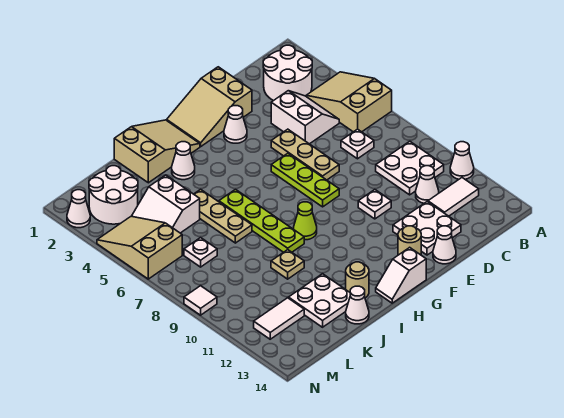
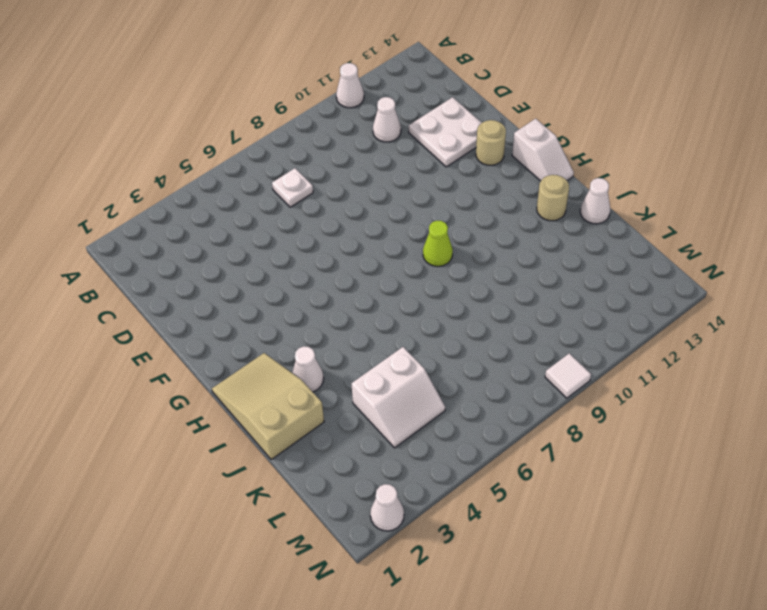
none -> tan 2x3 slope [306,72,392,132]
none -> white 2x2 round brick [263,45,312,101]
none -> white 2x2 plate [376,141,444,195]
none -> white 1x2 tile [428,178,479,216]

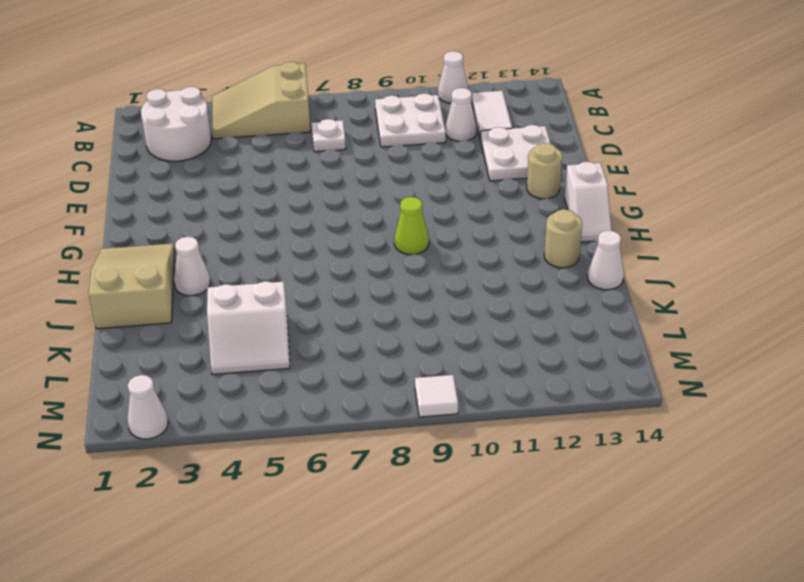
none -> white 2x2 slope [271,91,339,144]
none -> tan 2x3 slope [167,67,252,147]
none -> tan 1x3 plate [271,129,339,180]
none -> white 1x1 plate [358,190,391,219]

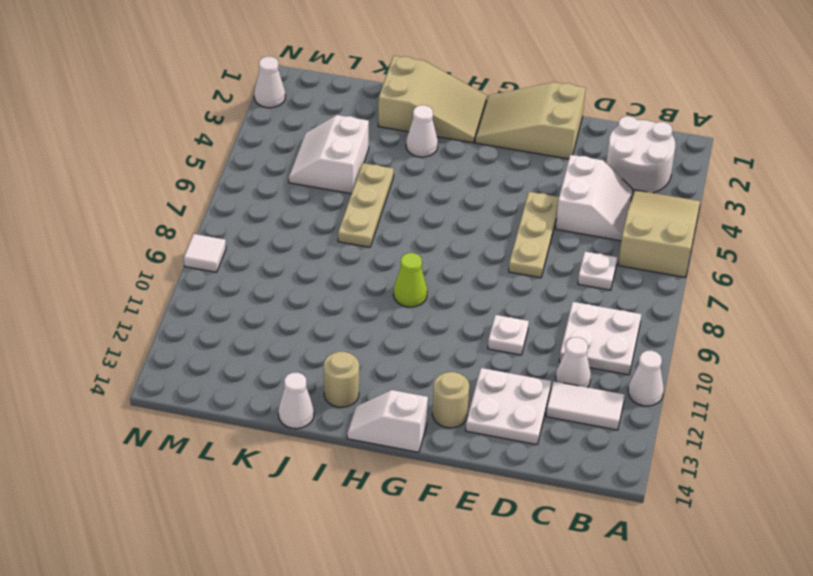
none -> white 1x1 cone [433,226,456,264]
none -> white 1x1 cone [224,106,247,143]
none -> lime 1x3 plate [271,153,339,207]
none -> lime 1x4 plate [219,190,304,252]

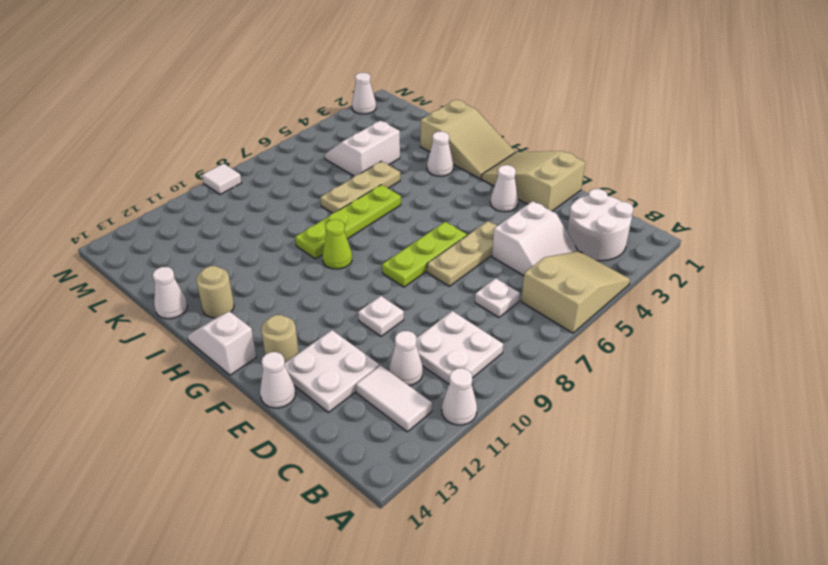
none -> tan 1x1 plate [271,250,304,279]
none -> white 2x2 plate [289,274,350,327]
none -> white 2x2 round brick [89,166,138,224]
none -> white 1x1 plate [184,238,217,267]

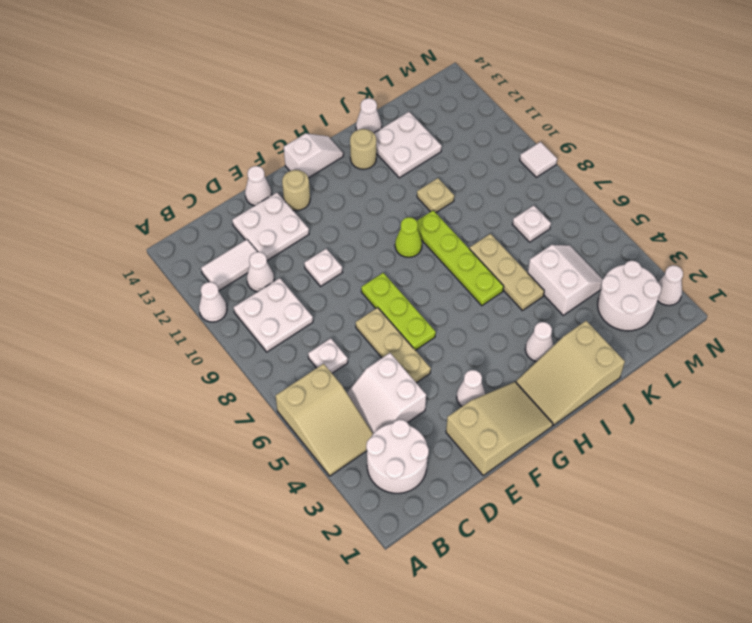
none -> white 1x2 tile [254,298,304,339]
none -> tan 2x3 slope [97,216,182,279]

